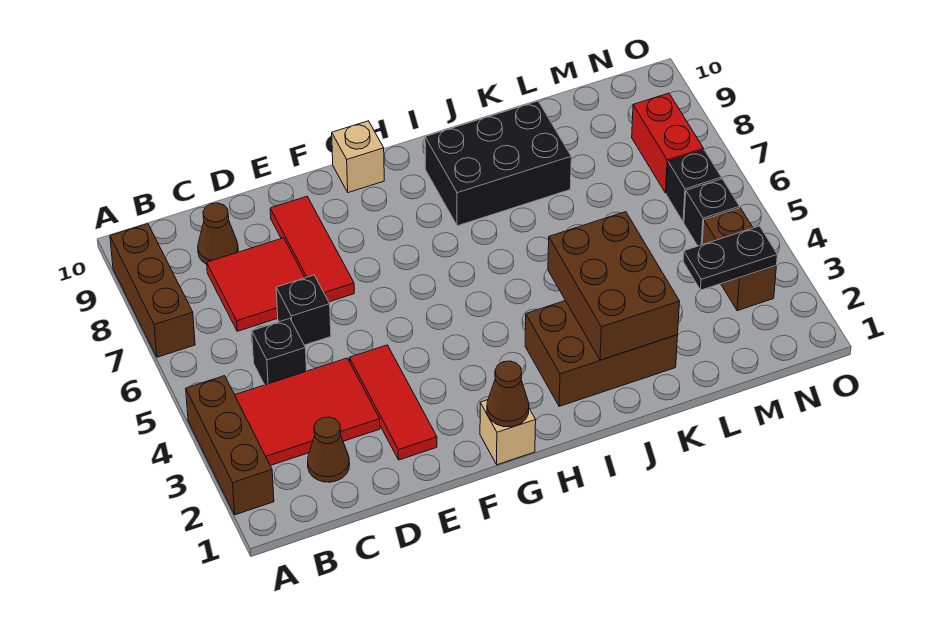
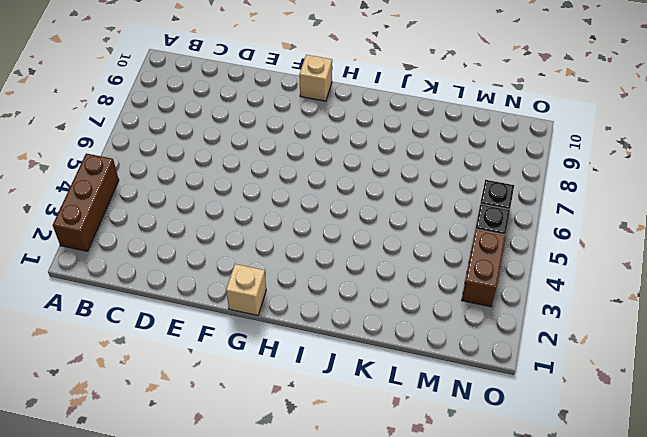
none -> brown 1x3 brick [110,224,195,357]
none -> red 2x3 tile [235,358,380,466]
none -> brown 1x1 cone [308,417,350,482]

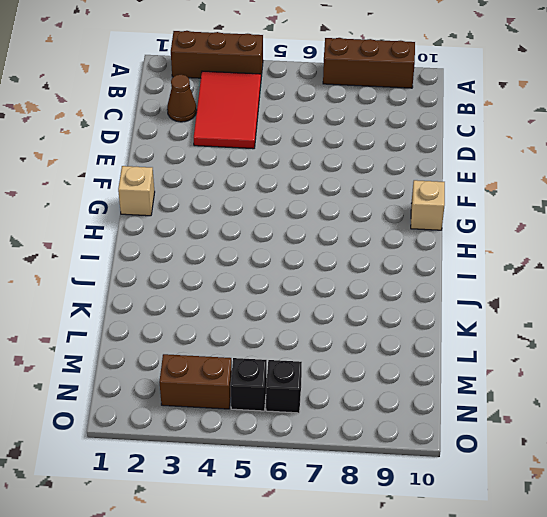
none -> black 1x1 brick [252,318,307,385]
none -> red 2x2 tile [207,238,305,331]
none -> brown 1x1 cone [198,203,238,264]

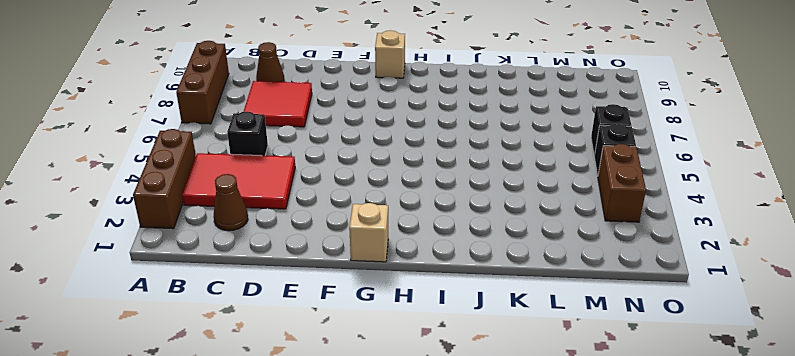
none -> black 1x1 brick [276,275,331,345]
none -> red 1x3 tile [349,345,437,460]
none -> red 1x3 tile [270,197,354,302]

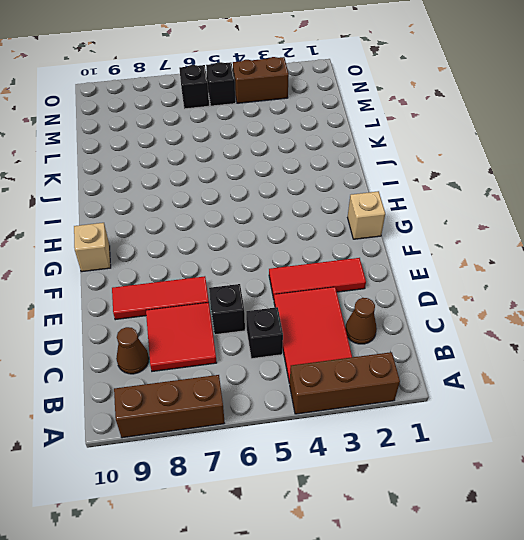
none -> brown 2x3 brick [525,301,678,406]
none -> black 2x3 brick [425,101,571,226]
none -> red 1x2 brick [632,93,703,193]

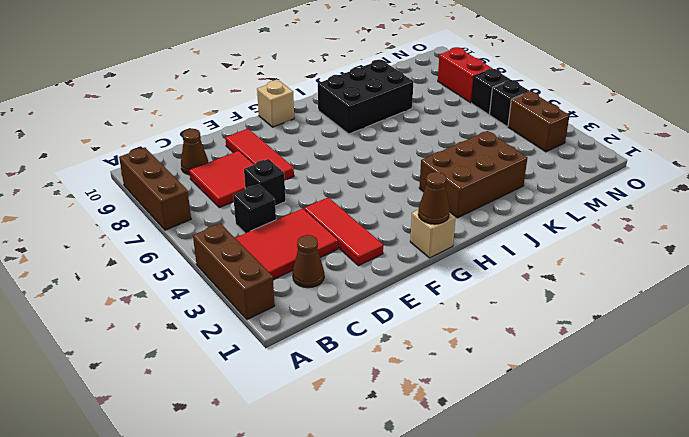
none -> brown 2x3 brick [548,212,680,360]
none -> black 1x2 plate [683,226,777,290]

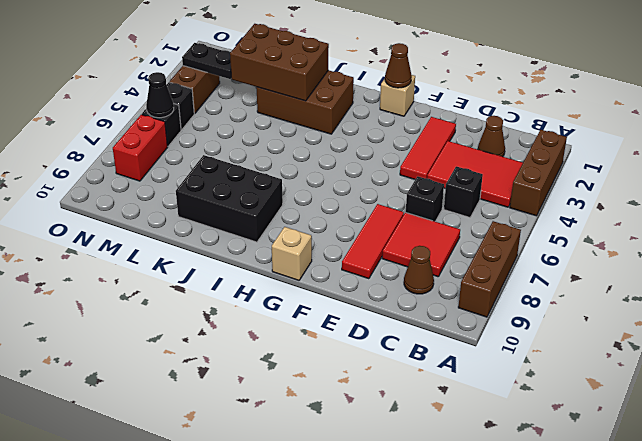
brown 2x3 brick [230,24,329,101] -> brown 2x3 brick turned to [548,212,680,360]
black 1x1 cone [146,72,174,118] -> none

